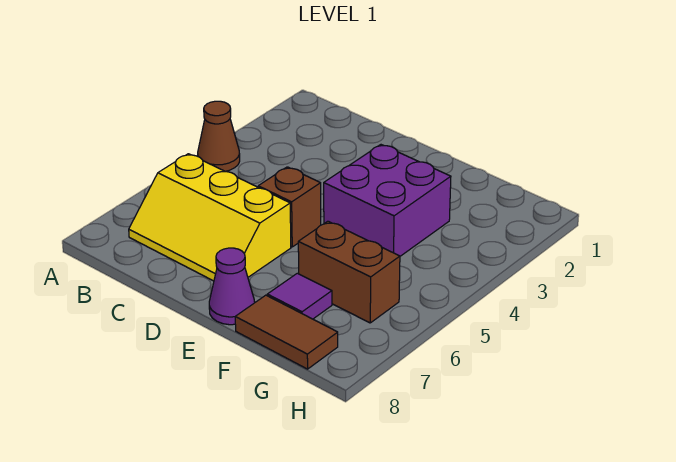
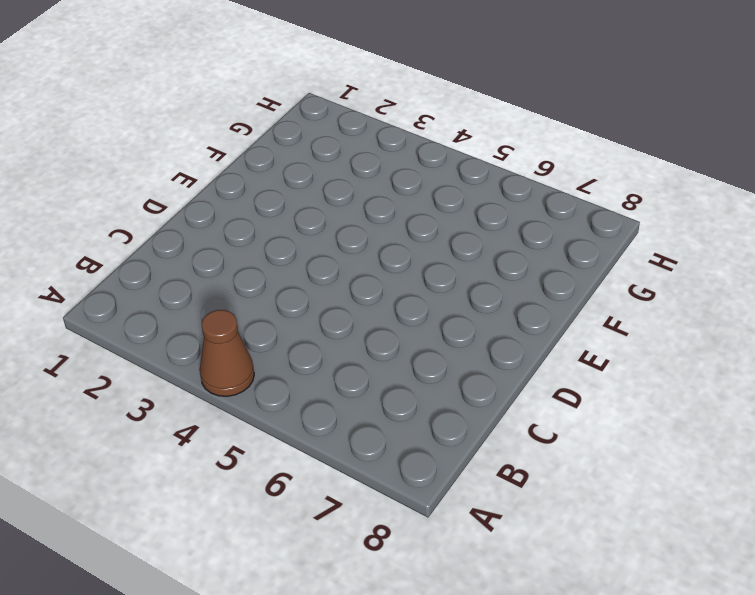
none -> yellow 2x3 slope [129,154,291,281]
none -> brown 1x1 brick [258,167,321,247]

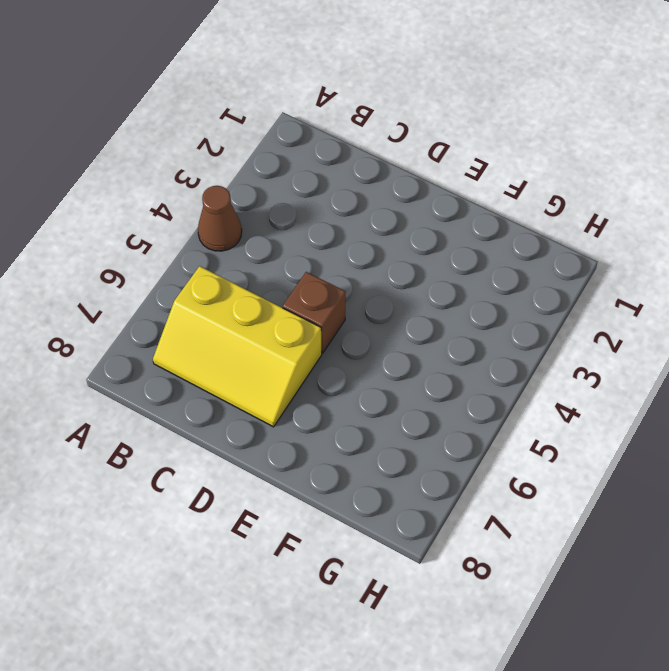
none -> purple 2x2 brick [324,145,451,256]
none -> purple 1x1 cone [209,248,255,325]

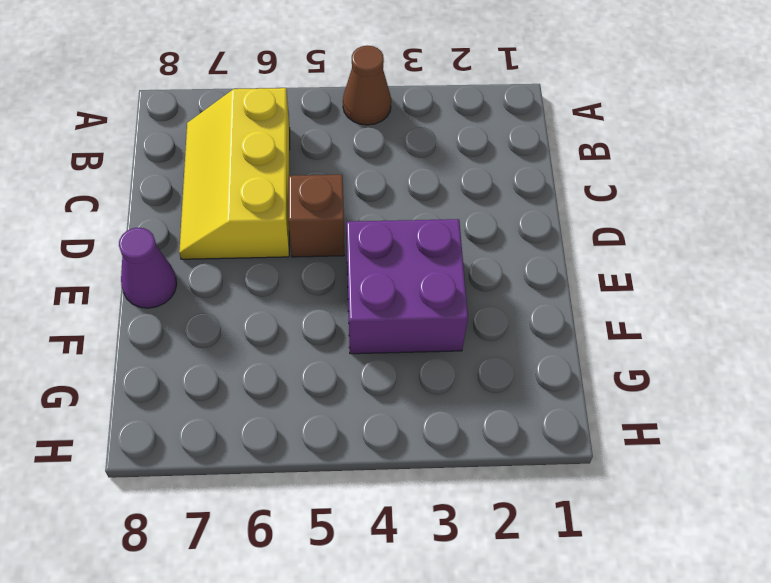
none -> brown 1x2 brick [298,221,400,323]
none -> purple 1x1 tile [267,273,332,319]

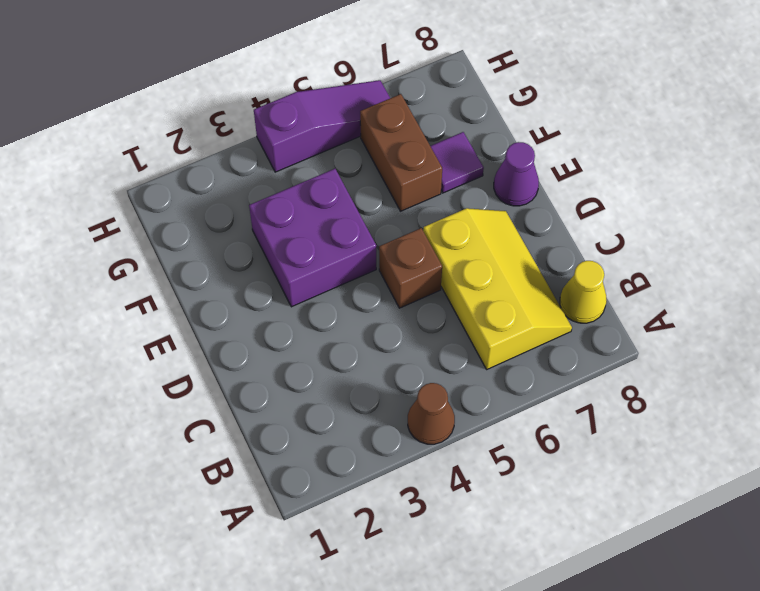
yellow 1x1 cone [560,261,607,323] -> none
purple 1x3 slope [254,80,390,172] -> none
none -> brown 1x2 tile [235,295,338,369]

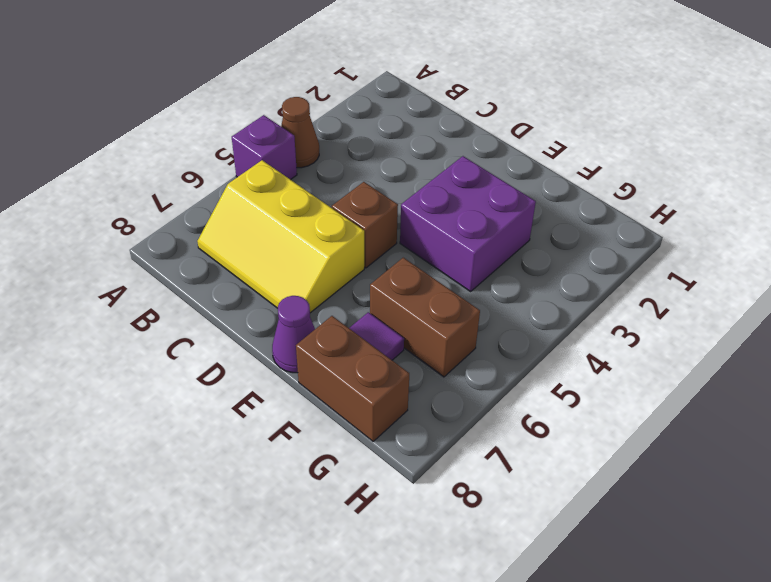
purple 1x1 brick [232,115,297,180] -> none
brown 1x2 brick [296,316,409,441] -> brown 1x2 tile [235,295,338,369]

